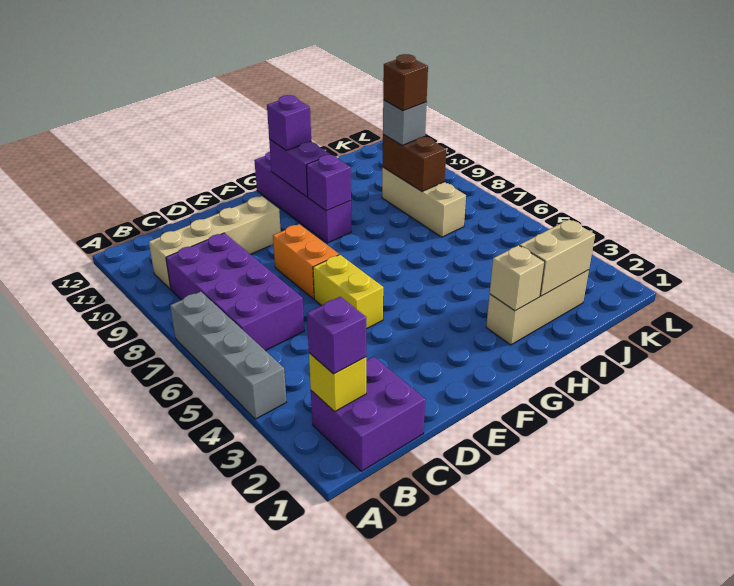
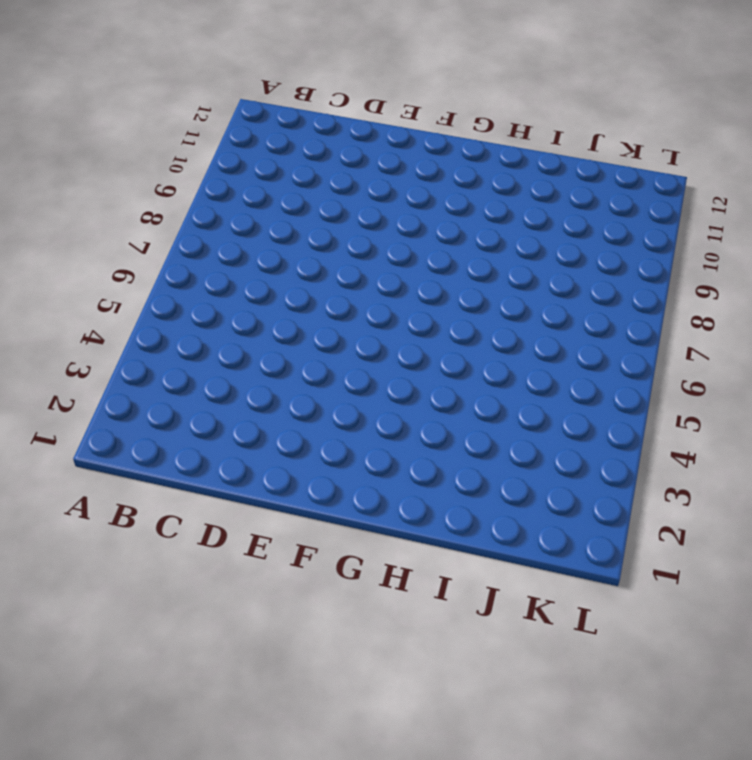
none -> grey 1x4 brick [170,292,286,419]
none -> purple 2x2 brick [311,356,425,471]
none -> purple 2x4 brick [166,233,304,351]

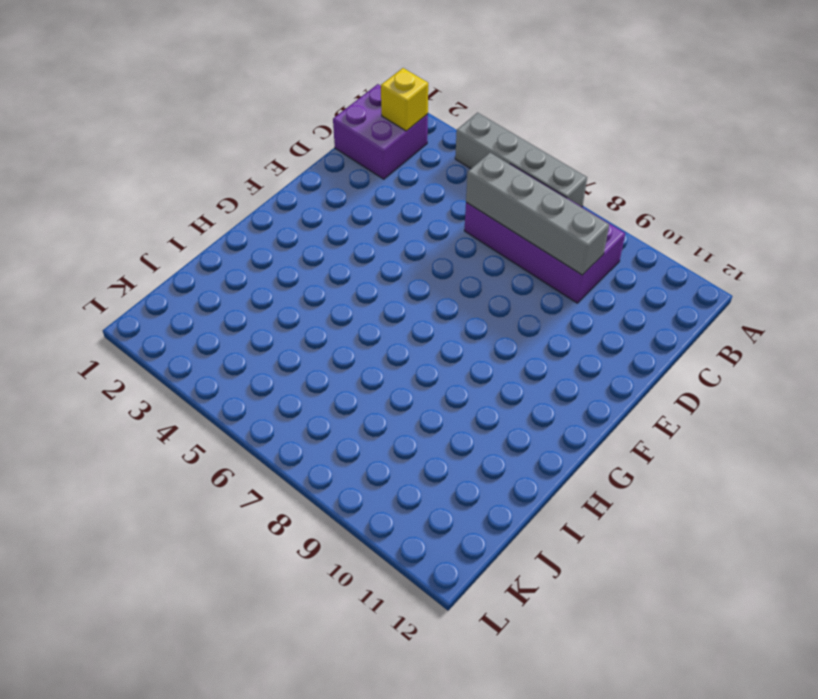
grey 1x4 brick [466,153,609,275] -> none
none -> tan 1x4 brick [149,196,281,289]
none -> yellow 1x2 brick [313,255,383,329]
none -> orange 1x2 brick [273,224,339,299]

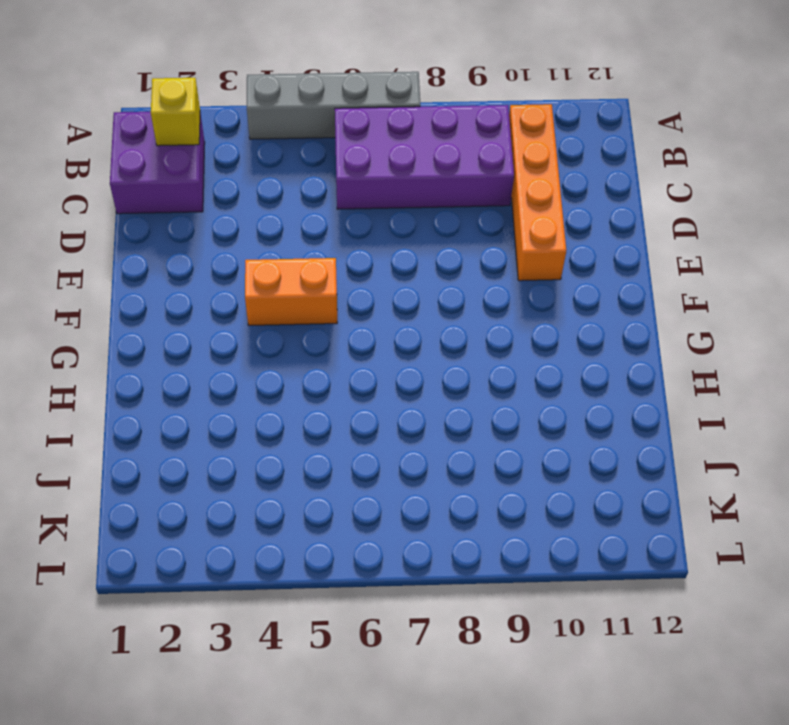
orange 1x4 brick [509,104,566,281] -> tan 1x4 brick [149,196,281,289]
orange 1x2 brick [245,258,337,326] -> orange 1x2 brick moved to [273,224,339,299]
none -> yellow 1x2 brick [313,255,383,329]
none -> purple 1x4 brick [254,152,351,243]
none -> tan 1x3 brick [486,270,589,345]

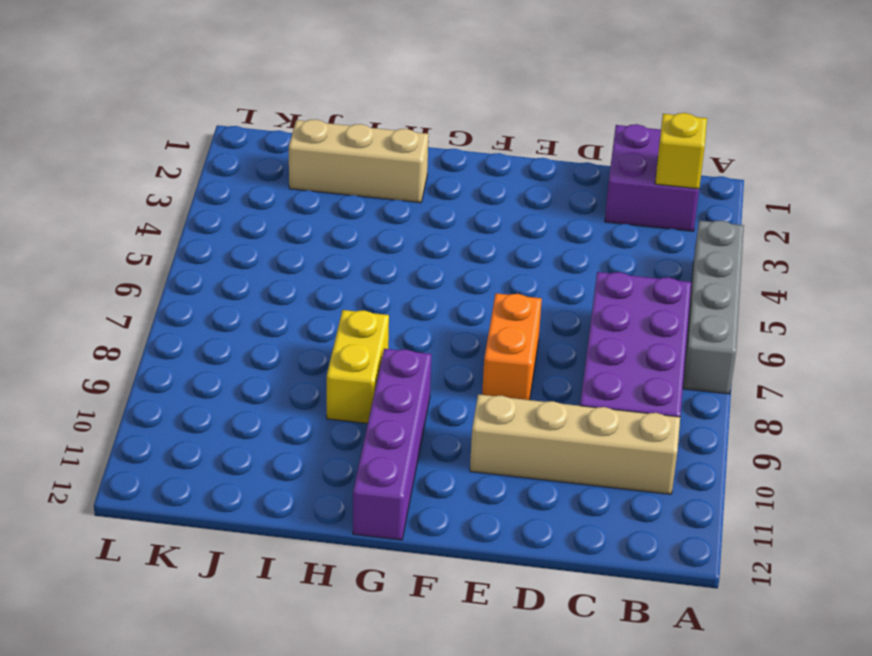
yellow 1x2 brick [327,310,389,423] -> yellow 1x2 brick moved to [313,255,383,329]
none -> tan 1x3 brick [382,167,466,237]
none -> purple 1x1 brick [306,155,351,211]
none -> purple 1x2 brick [269,139,331,197]

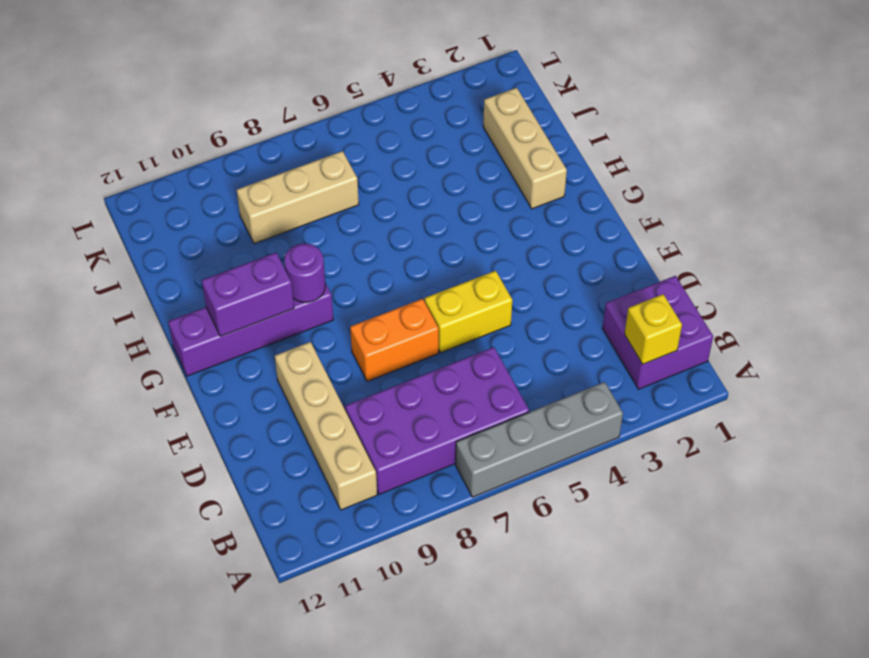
purple 1x1 round brick [284,244,325,302] -> purple 1x1 brick [306,155,351,211]
none -> tan 1x1 brick [490,245,545,311]
none -> tan 1x2 brick [520,219,595,296]
none -> brown 1x2 brick [383,135,446,191]

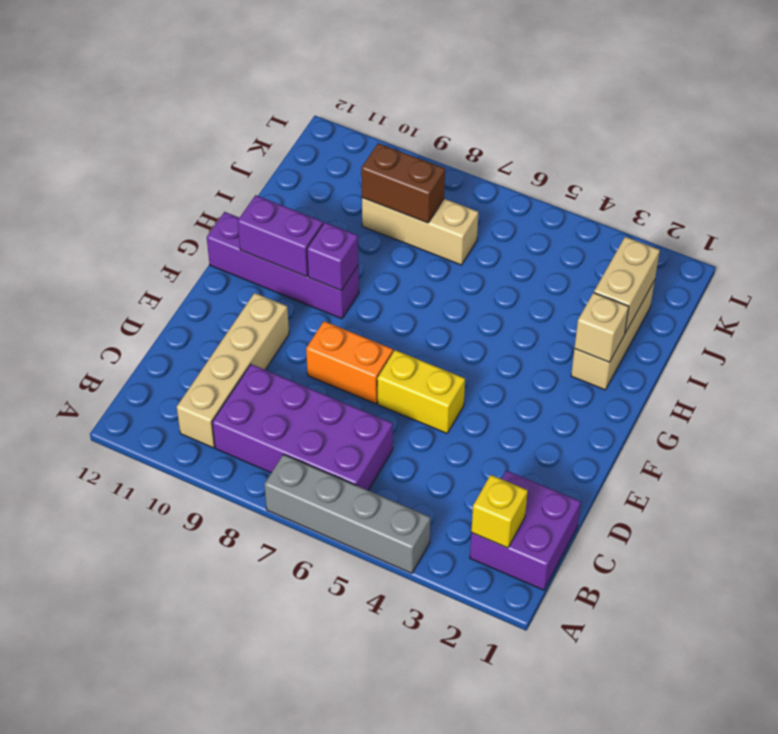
none -> purple 1x1 brick [307,297,366,374]
none -> purple 1x1 brick [267,95,311,151]
none -> grey 1x1 brick [383,100,427,145]

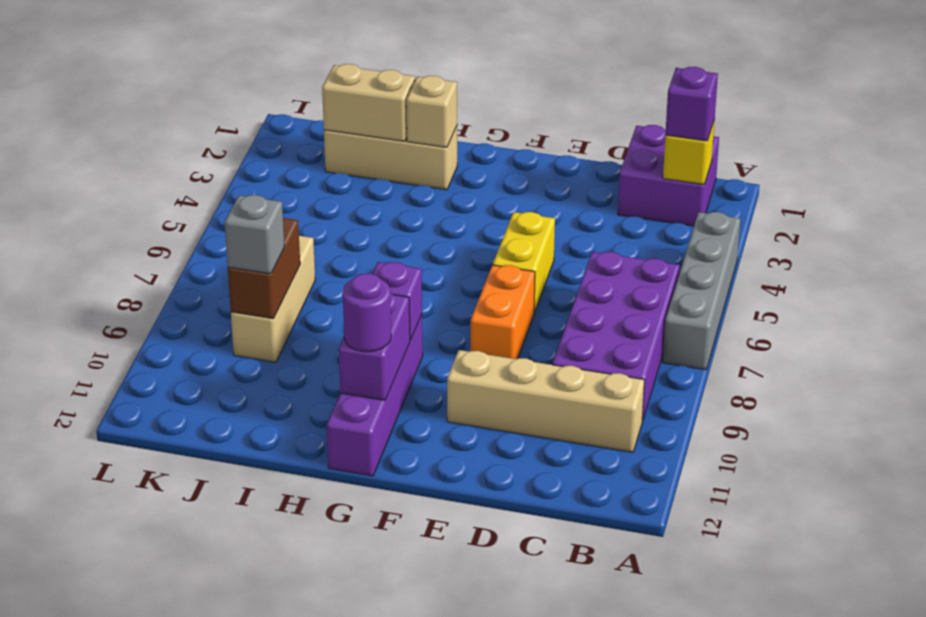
purple 1x1 round brick [343,274,391,352] -> purple 1x1 brick [267,95,311,151]
none -> brown 1x1 brick [383,54,428,111]

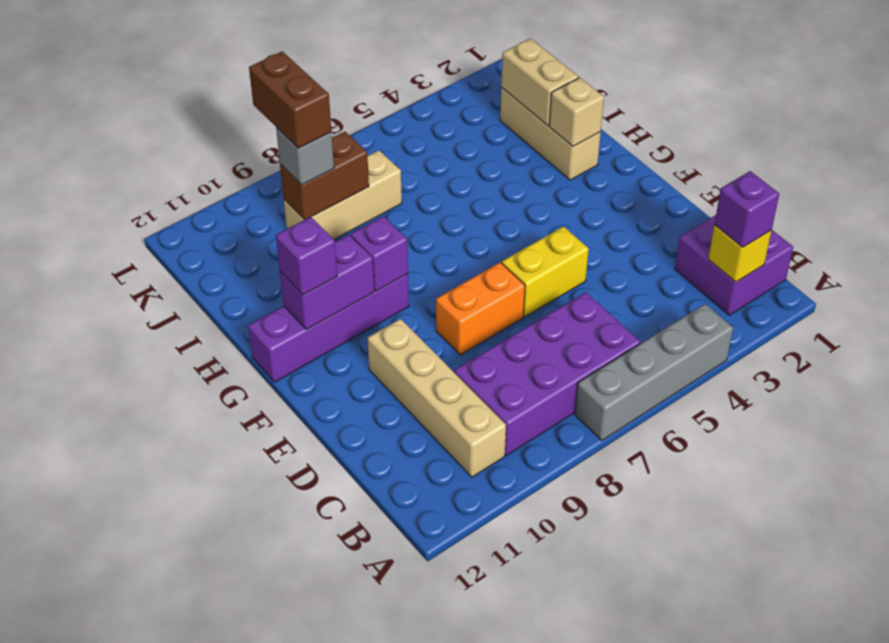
brown 1x2 brick [249,51,331,148] -> brown 1x1 brick [383,54,428,111]

